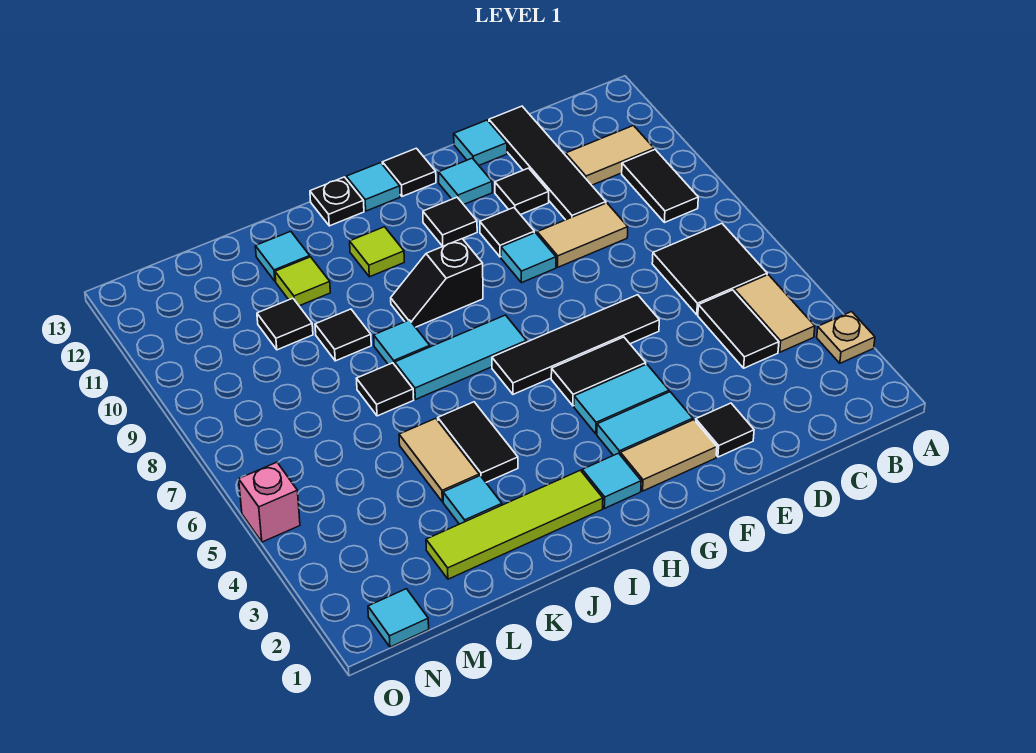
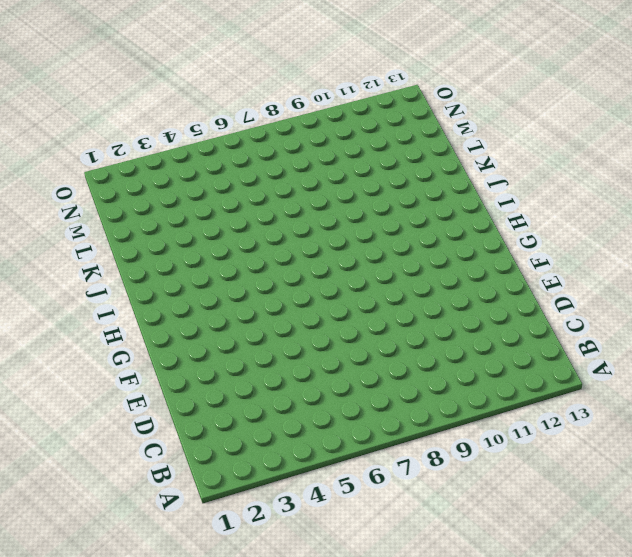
none -> tan 1x1 plate [817,312,875,363]
none -> tan 1x2 tile [734,275,815,352]
none -> black 2x2 tile [652,224,767,315]
none -> black 1x2 tile [622,150,698,223]

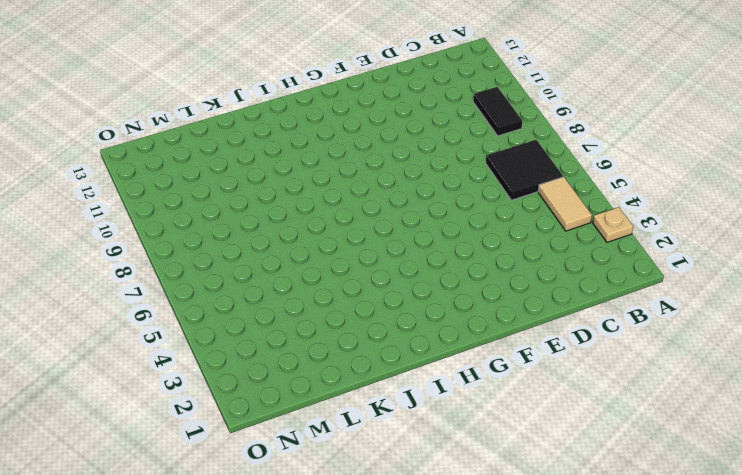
none -> tan 1x2 tile [566,126,654,185]
none -> black 1x2 tile [698,290,779,368]
none -> tan 1x2 tile [537,203,628,267]
none -> black 1x4 tile [489,106,606,220]

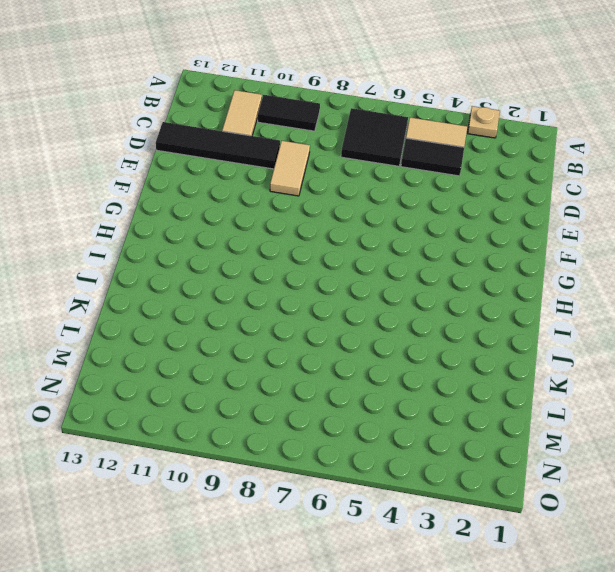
none -> black 1x1 tile [696,403,754,457]
none -> black 1x4 tile [492,295,659,394]
none -> black 1x1 tile [495,168,549,215]
none -> cyan 1x1 tile [454,120,507,165]

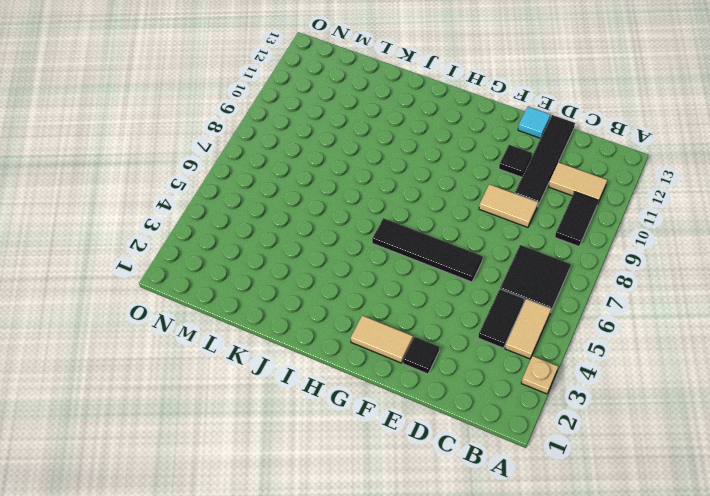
none -> cyan 1x2 tile [597,392,693,455]
none -> cyan 1x2 tile [574,364,669,434]
none -> black 1x2 tile [551,337,646,406]
none -> cyan 1x1 tile [501,233,556,283]

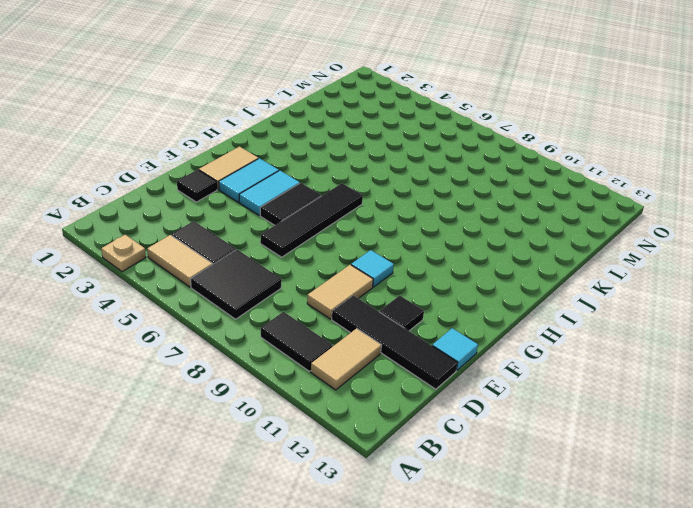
none -> black 1x1 tile [480,208,534,257]
none -> cyan 1x1 tile [438,158,492,205]
none -> black 1x1 tile [423,197,477,246]
none -> black 1x1 tile [382,148,436,196]

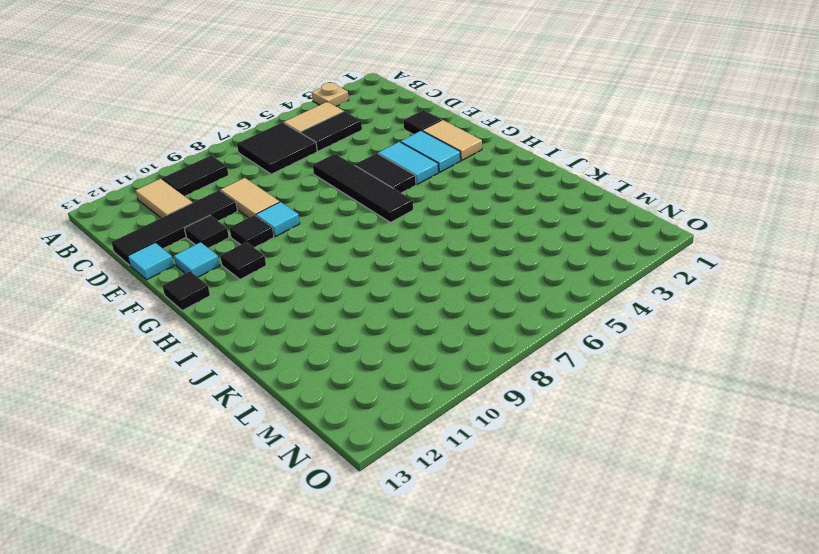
none -> cyan 1x1 tile [582,453,641,508]
none -> cyan 1x3 tile [395,315,526,400]
none -> black 1x2 slope [391,239,483,327]
none -> cyan 1x1 tile [346,163,400,211]

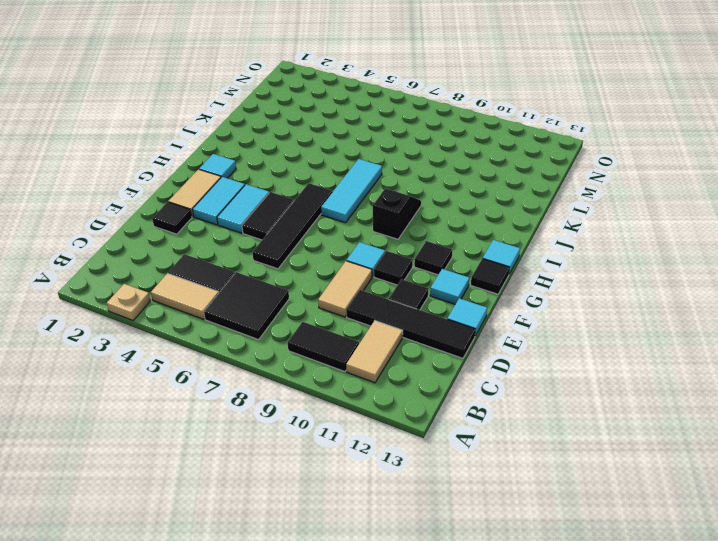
none -> lime 1x4 tile [426,470,603,579]
none -> lime 1x1 tile [350,227,404,277]
none -> black 1x1 plate [310,177,364,226]
none -> black 1x2 tile [438,402,518,482]

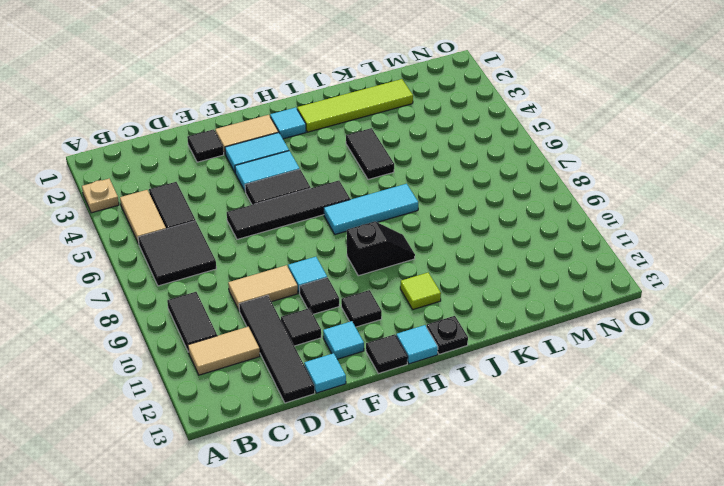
none -> cyan 1x1 tile [374,320,430,365]
none -> cyan 1x1 tile [443,476,502,524]
none -> tan 1x2 tile [399,418,479,502]
none -> black 1x1 tile [356,363,414,416]

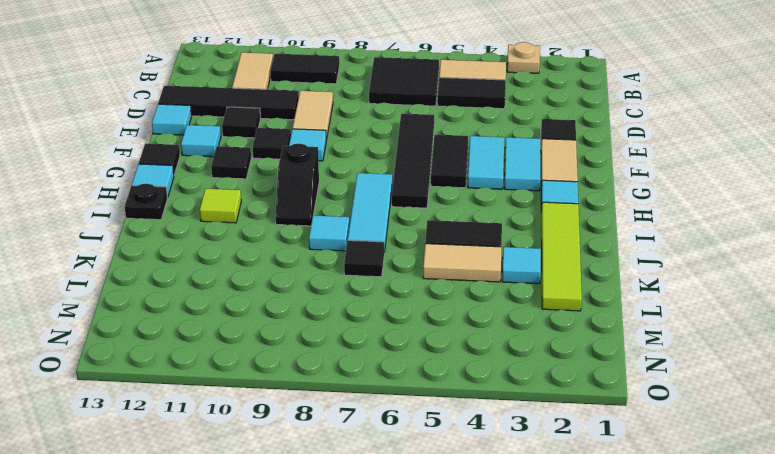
none -> black 1x1 tile [315,309,371,361]
none -> lime 1x1 tile [275,257,330,306]
none -> cyan 1x1 tile [255,231,310,281]
none -> black 1x1 tile [257,298,313,350]

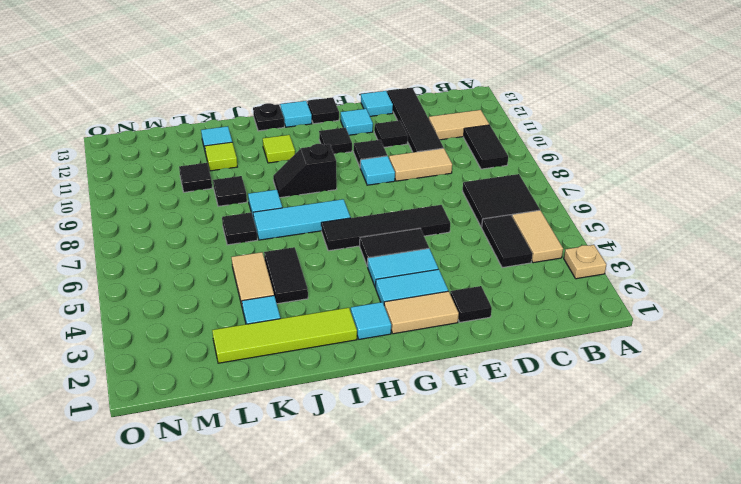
none -> cyan 1x1 tile [368,589,429,647]
none -> pink 1x1 brick [239,462,300,542]

